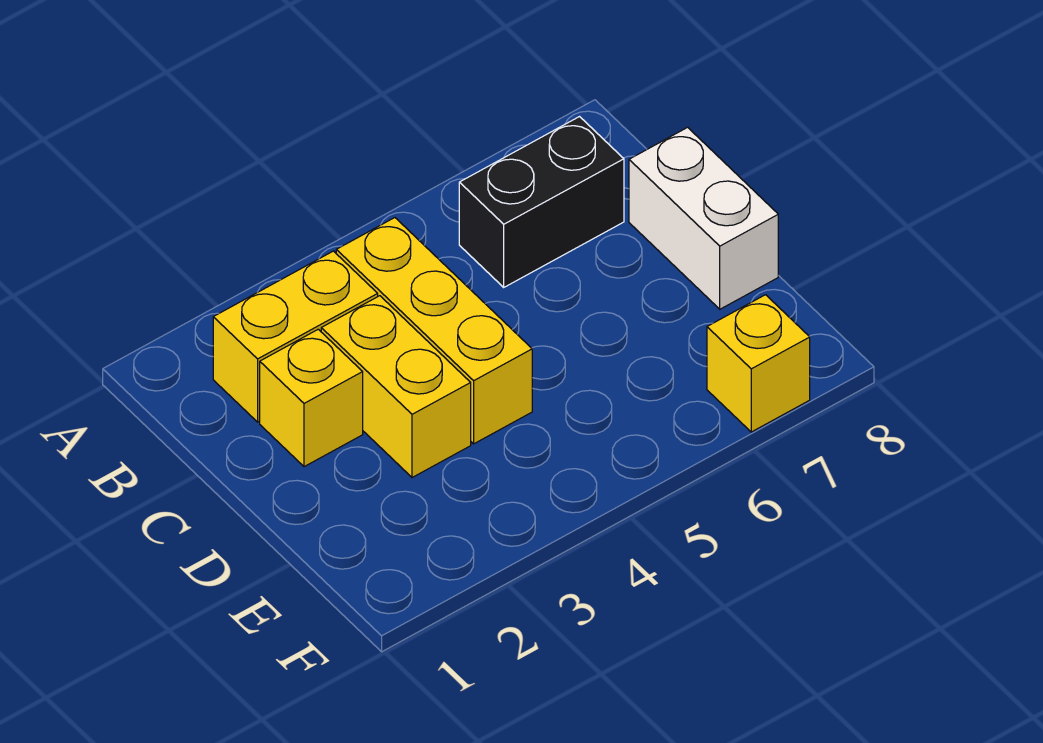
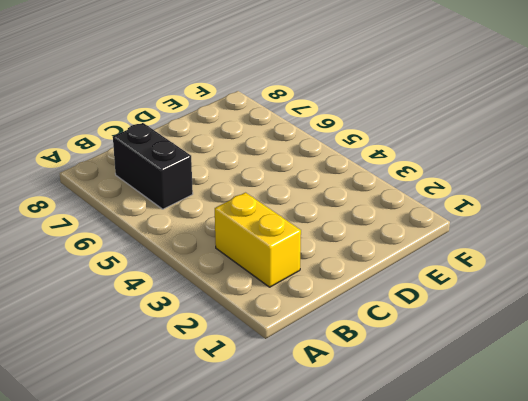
none -> yellow 1x3 brick [336,218,532,444]
none -> yellow 1x1 brick [260,329,363,467]

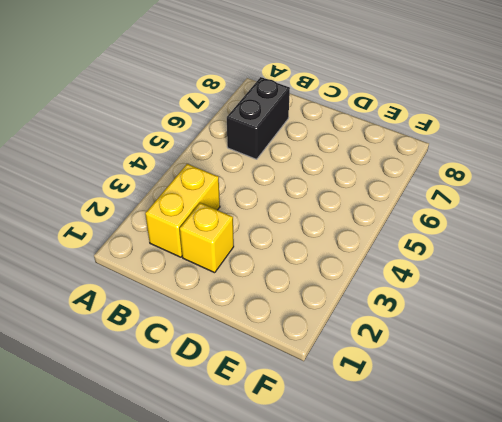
none -> yellow 1x3 brick [336,218,532,444]
none -> yellow 1x2 brick [321,296,471,478]

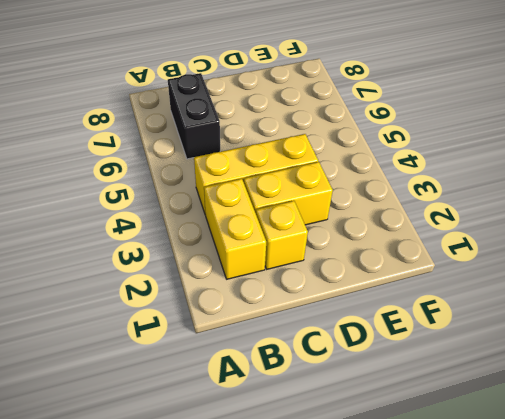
none -> white 1x2 brick [629,127,778,309]
none -> yellow 1x1 brick [707,295,810,432]

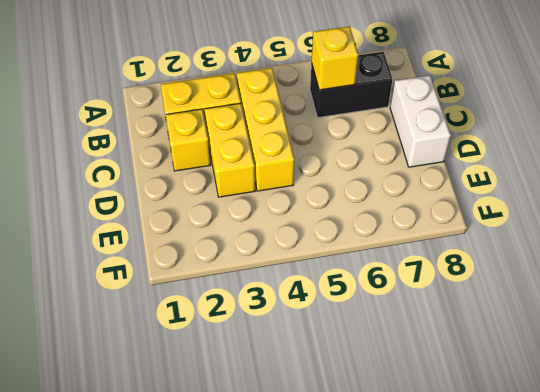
yellow 1x1 brick [312,26,358,90] -> yellow 1x1 brick moved to [707,295,810,432]

